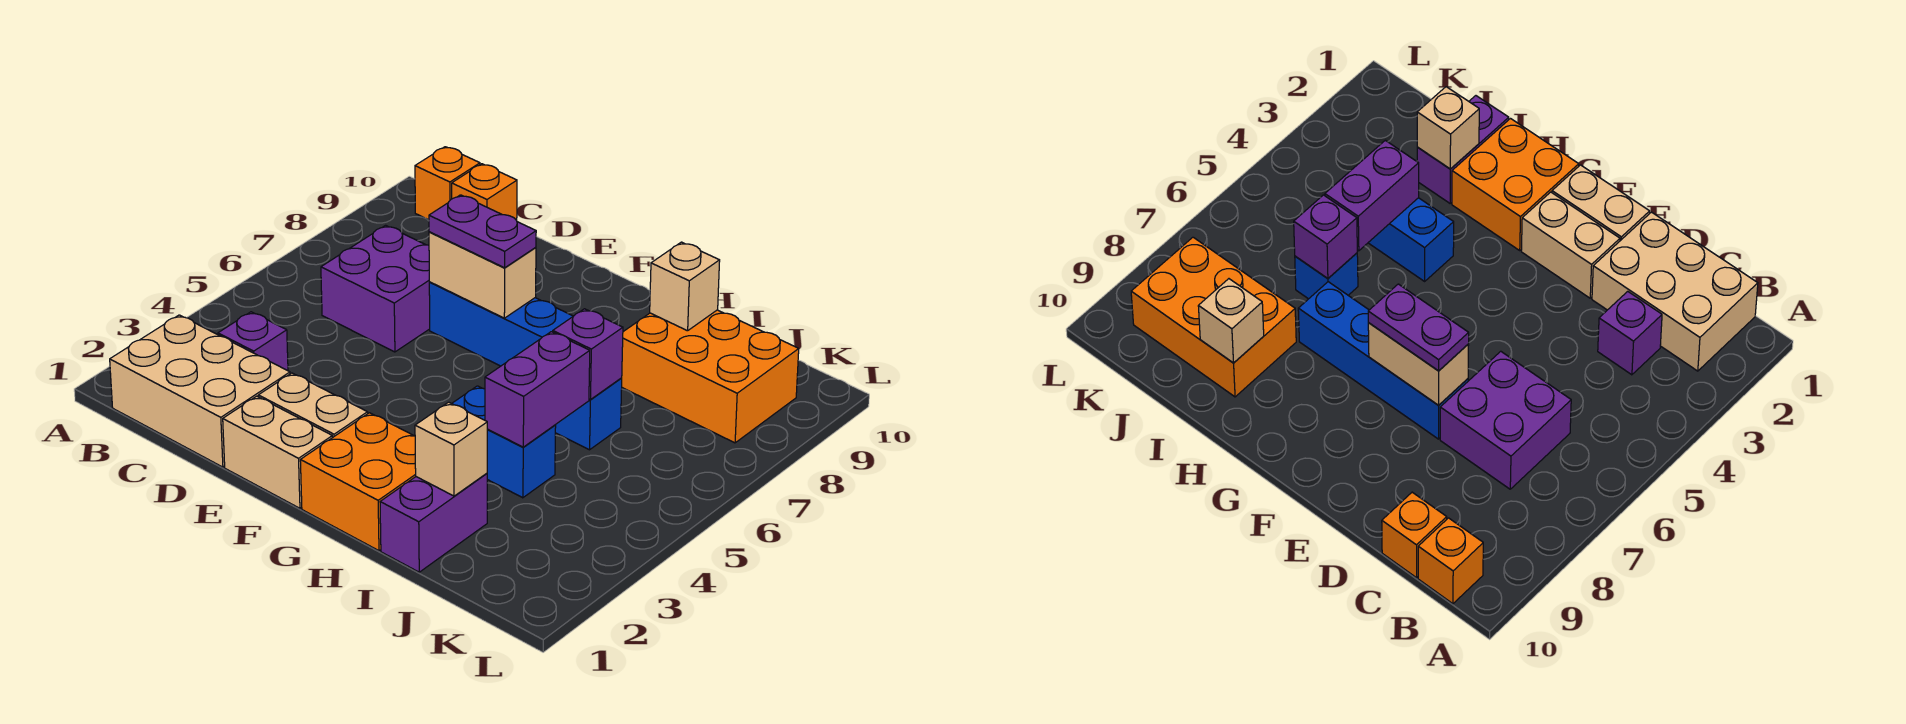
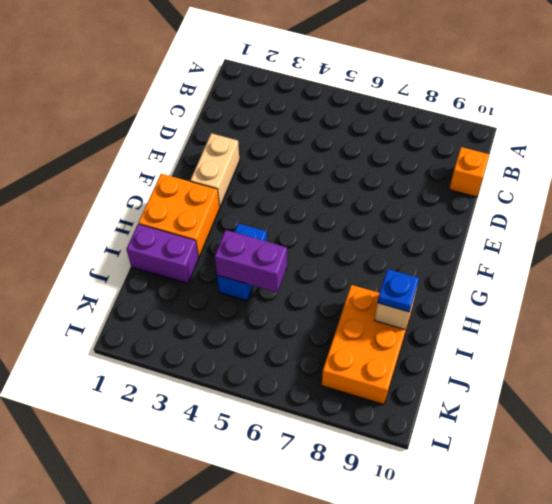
blue 1x1 plate [378,269,419,312] -> none
none -> tan 2x3 brick [110,315,290,467]
none -> orange 1x1 brick [415,147,480,220]
none -> purple 1x1 brick [218,312,288,371]

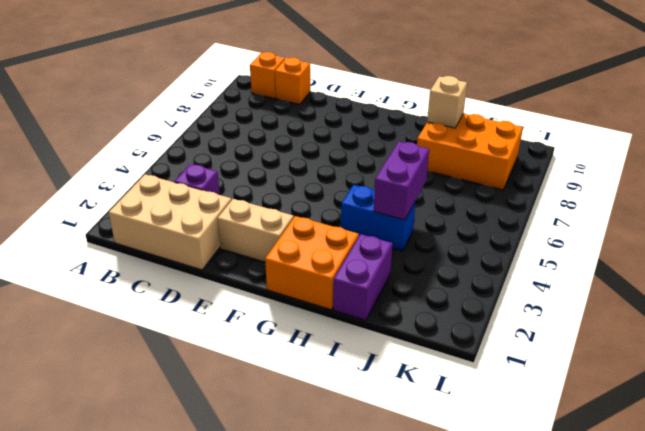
none -> purple 2x2 brick [321,225,430,352]
none -> tan 1x2 brick [223,396,332,508]
none -> blue 1x4 brick [429,282,573,366]

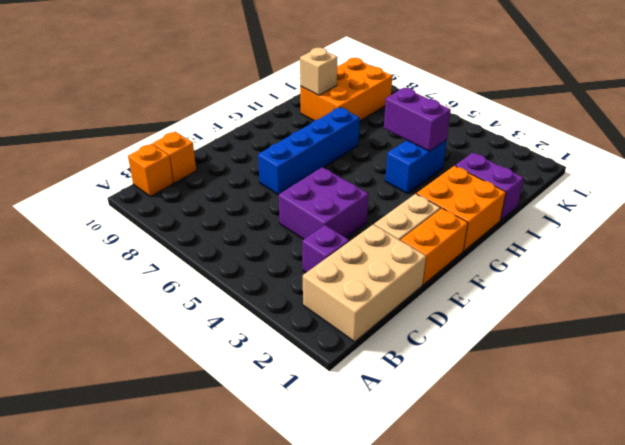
purple 2x2 brick [279,167,368,239] -> purple 2x2 brick moved to [321,225,430,352]
orange 1x2 brick [401,208,468,285] -> tan 1x2 brick [223,396,332,508]
none -> blue 1x1 brick [555,378,622,450]
none -> tan 1x2 brick [429,232,536,318]
none -> tan 1x1 brick [415,402,487,496]

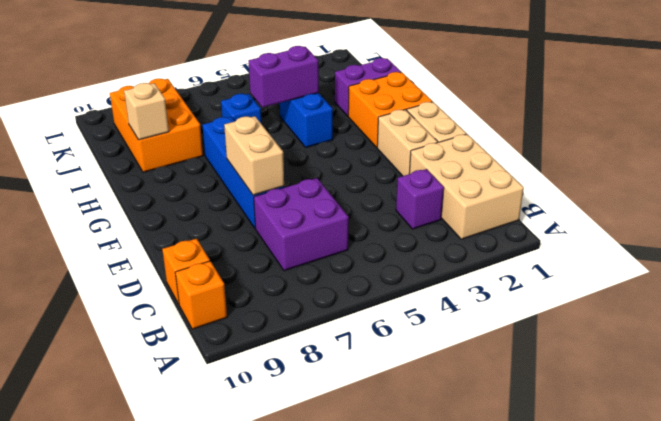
none -> tan 1x1 brick [415,402,487,496]
none -> purple 1x1 brick [553,309,623,400]
none -> purple 1x2 plate [429,195,536,268]

